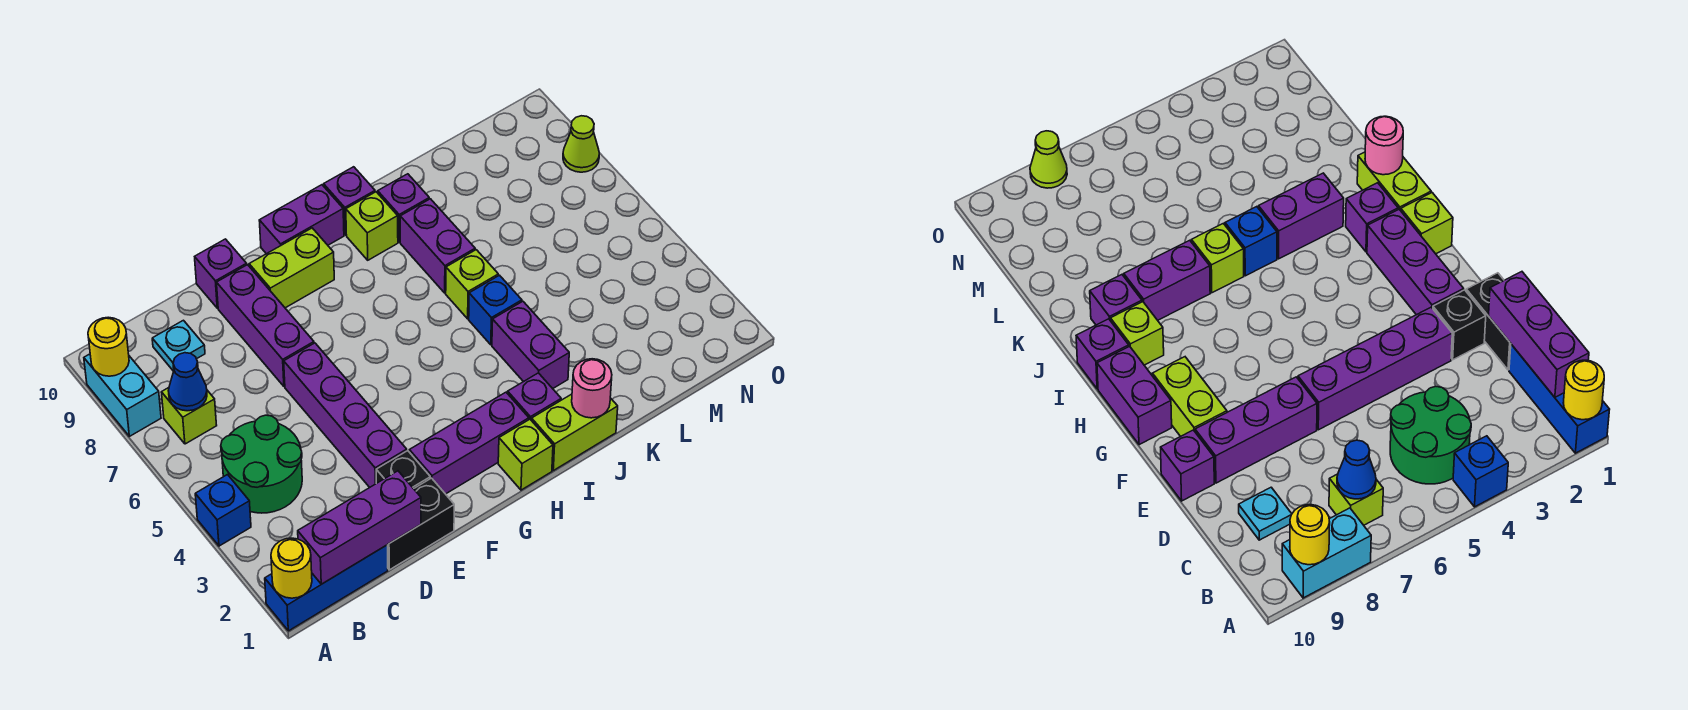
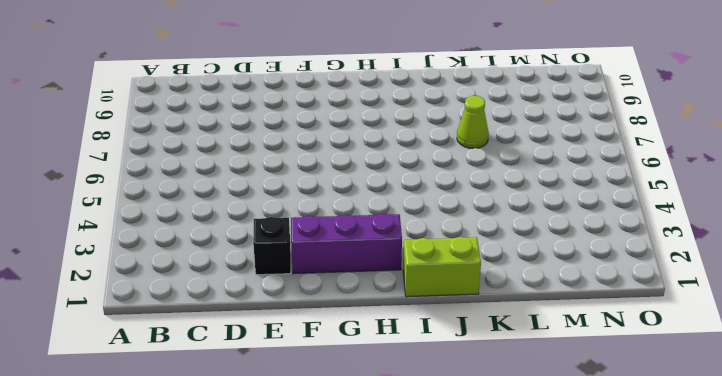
lime 1x1 cone [457,96,489,149] -> lime 1x1 cone moved to [563,116,599,172]
none -> blue 1x3 brick [265,545,388,631]
none -> blue 1x1 brick [195,475,251,546]
none -> cyan 1x2 brick [84,354,161,436]
none -> green 2x2 round brick [221,415,302,513]

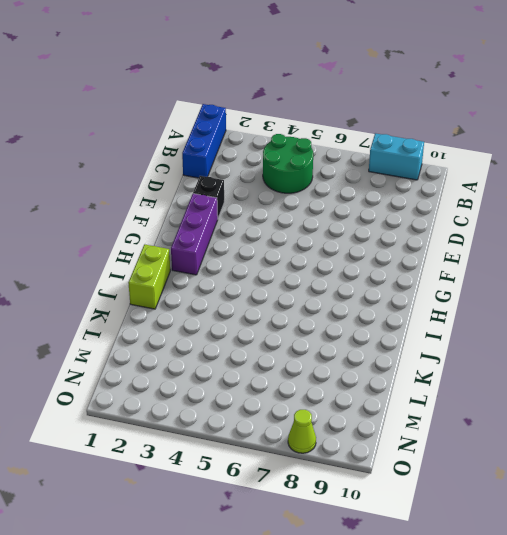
none -> blue 1x1 brick [195,475,251,546]
none -> lime 1x1 brick [161,388,217,444]
none -> cyan 1x1 plate [152,320,205,371]
none -> black 1x2 brick [388,478,454,570]

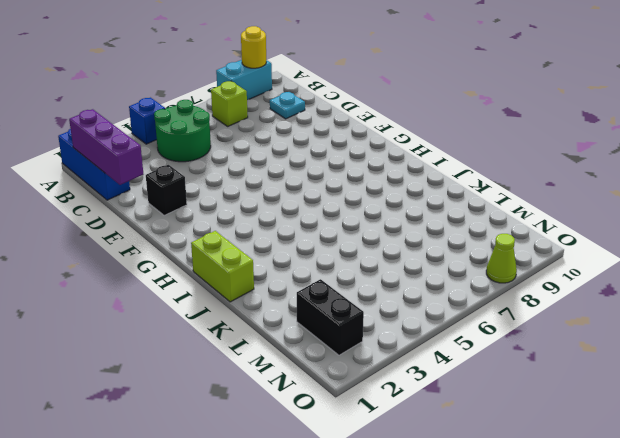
black 1x2 brick [297,279,364,355] -> black 1x2 brick moved to [388,478,454,570]
none -> purple 1x4 brick [284,343,407,487]
none -> purple 1x3 brick [217,265,314,386]
none -> purple 1x1 brick [195,239,247,308]
none -> purple 1x3 brick [409,392,529,494]

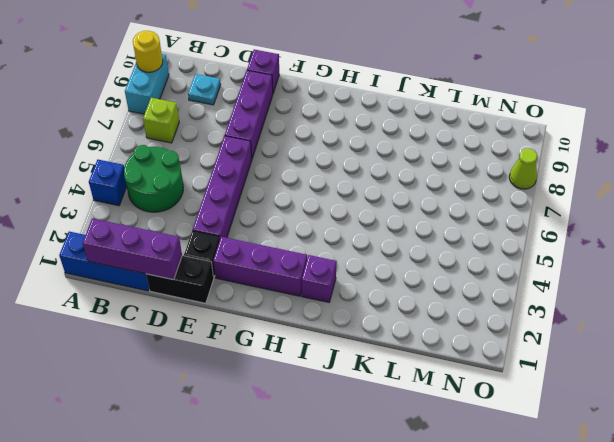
none -> lime 1x2 brick [249,228,334,308]
none -> purple 1x2 brick [259,185,344,254]
none -> lime 1x1 brick [498,419,553,490]
none -> lime 1x2 brick [532,394,618,471]

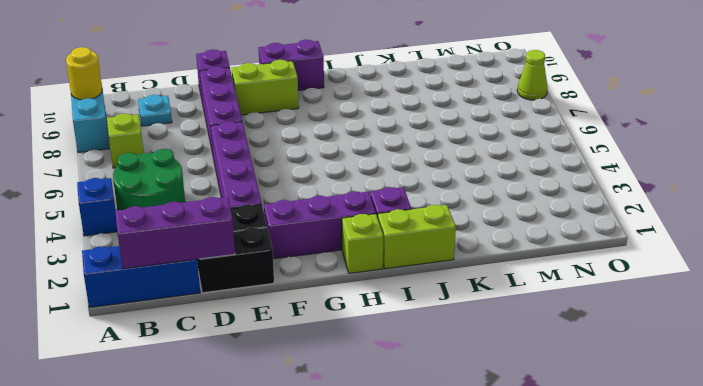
none -> lime 1x1 brick [346,192,398,260]
none -> purple 1x1 brick [324,167,375,235]
none -> purple 1x2 brick [492,301,569,389]
none -> blue 1x1 brick [469,275,522,345]

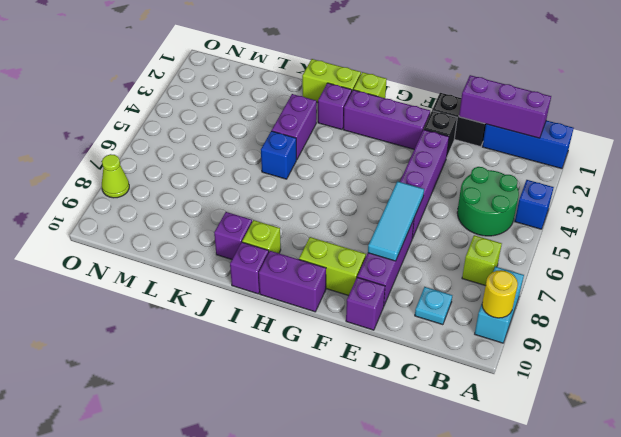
cyan 1x3 tile [368,181,424,261] -> none
none -> lime 1x1 brick [446,250,498,319]
none -> purple 1x2 brick [400,199,475,293]
none -> yellow 1x1 round brick [271,538,312,598]
none -> blue 1x1 cone [168,353,207,411]

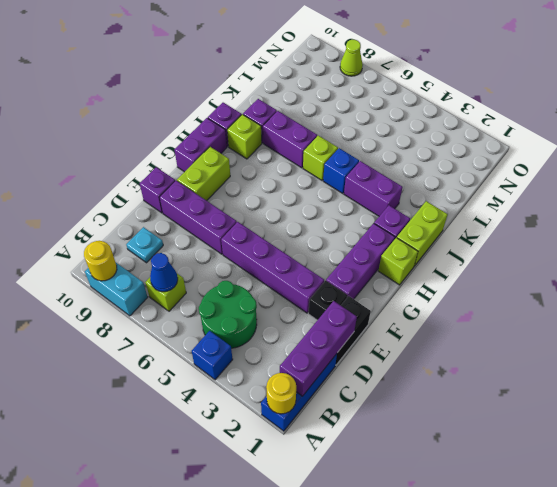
none -> pink 1x1 round brick [572,359,612,418]

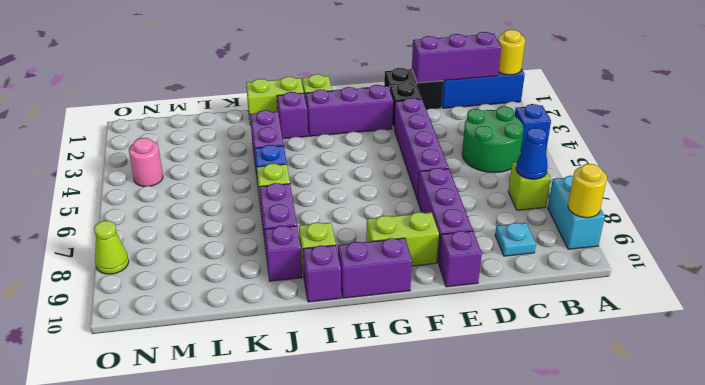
pink 1x1 round brick [129,138,163,187] -> pink 1x1 round brick moved to [572,359,612,418]

